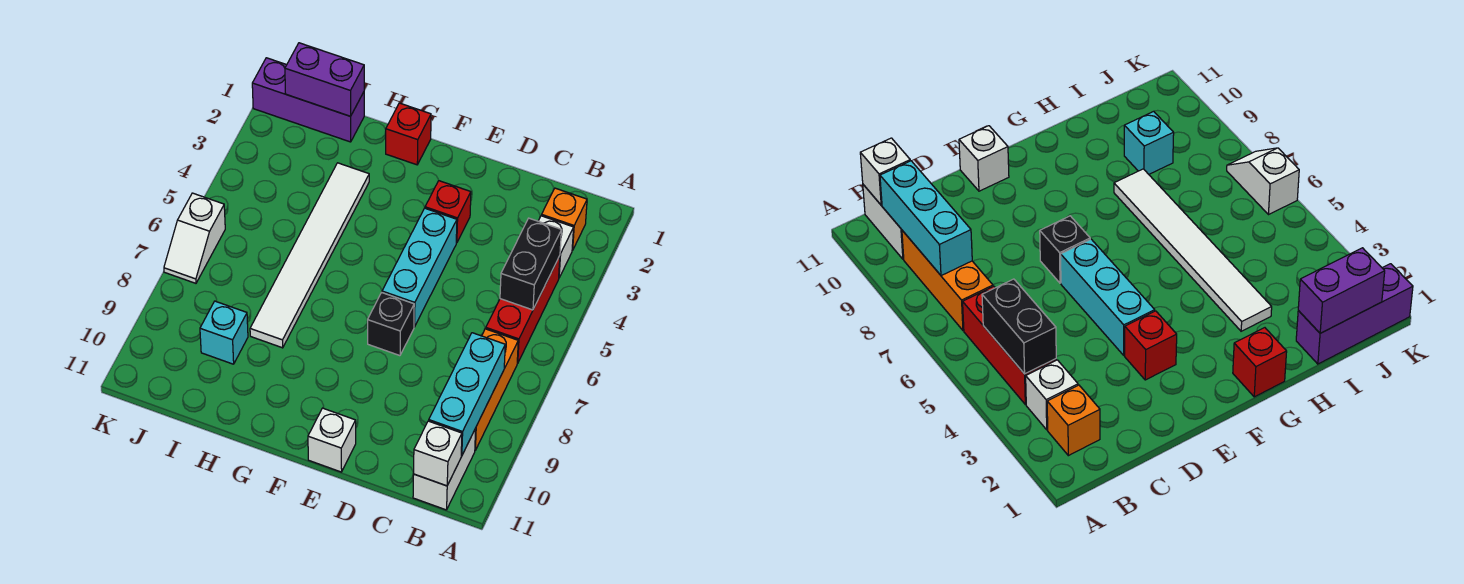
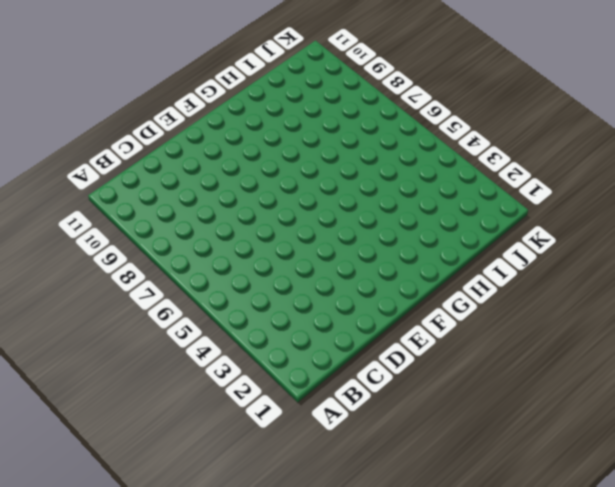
none -> orange 1x1 brick [542,188,587,250]
none -> white 1x1 brick [538,216,574,277]
none -> red 1x3 brick [486,256,560,363]

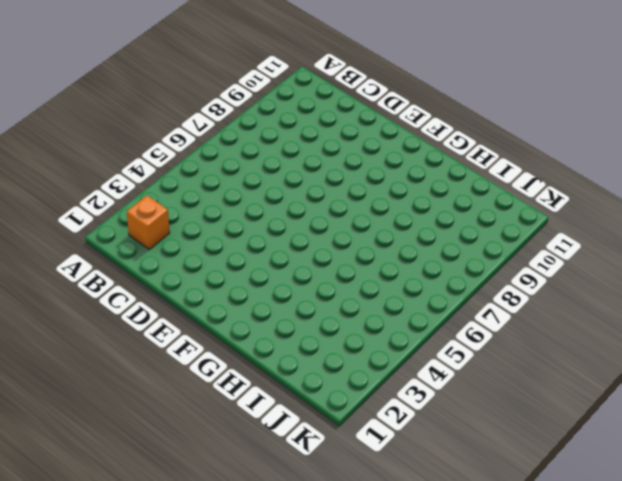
none -> white 1x1 brick [538,216,574,277]
none -> red 1x3 brick [486,256,560,363]
none -> orange 1x3 brick [475,329,518,450]

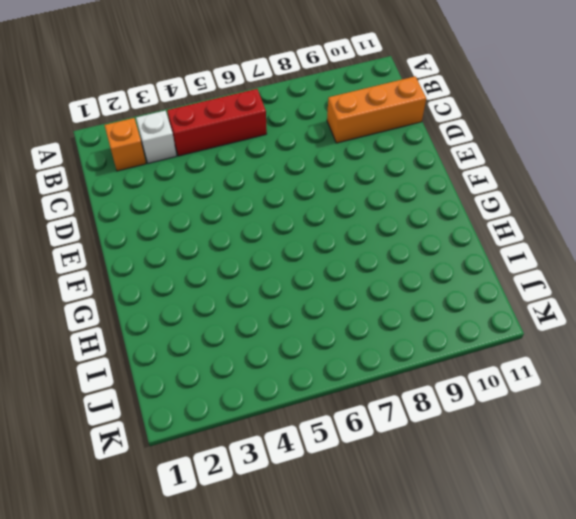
orange 1x3 brick [327,76,426,143] -> orange 1x3 brick moved to [475,329,518,450]
none -> white 1x2 brick [413,429,476,510]
none -> red 1x1 brick [425,181,471,243]
none -> cyan 1x3 brick [382,208,457,327]

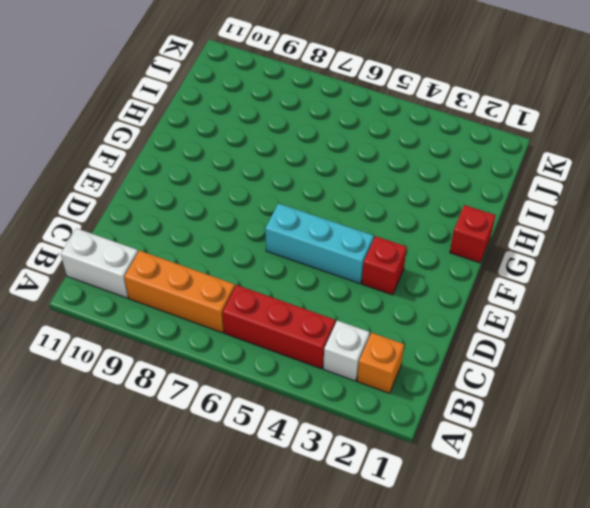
none -> black 1x1 brick [368,293,414,356]
none -> white 1x1 brick [308,408,356,472]
none -> white 1x6 tile [250,163,369,348]

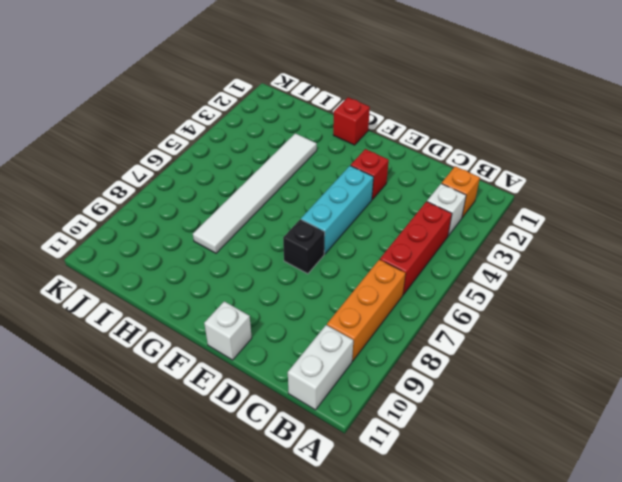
none -> purple 1x3 brick [252,58,364,142]
none -> cyan 1x1 brick [200,301,248,364]
none -> white 1x2 slope [164,193,225,283]

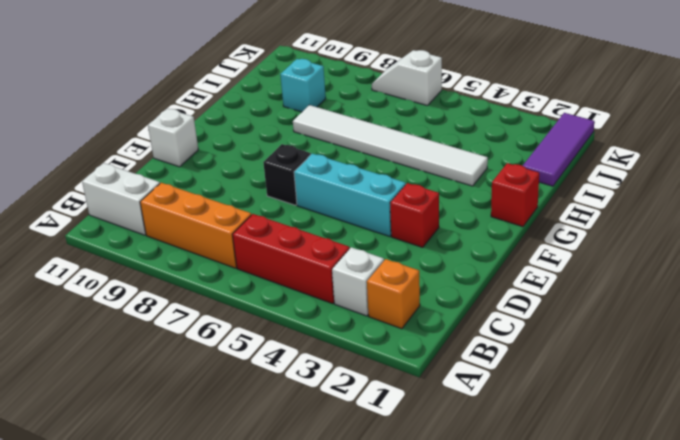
purple 1x3 tile [523,113,594,186] -> purple 1x3 brick [252,58,364,142]
none -> black 1x2 brick [500,218,562,310]
none -> cyan 1x3 brick [429,333,505,456]
none -> white 1x1 brick [414,421,462,486]

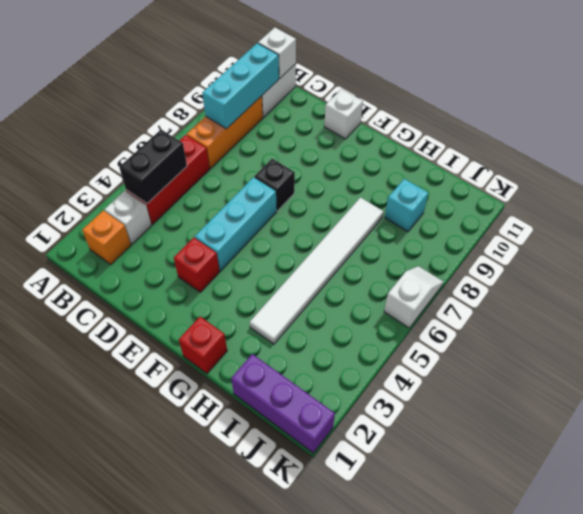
none -> purple 1x2 brick [285,43,364,116]

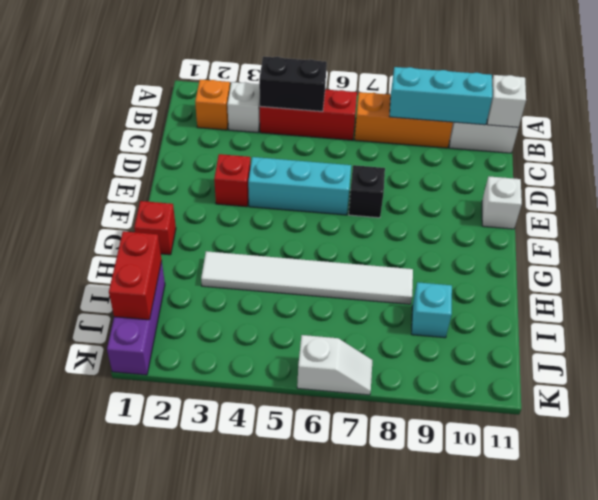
red 1x2 brick [109,231,162,320] -> purple 1x2 brick [285,43,364,116]

